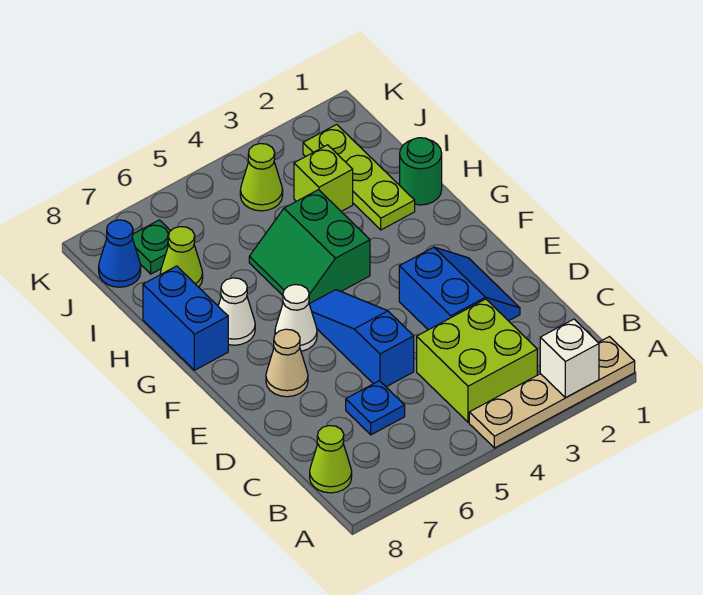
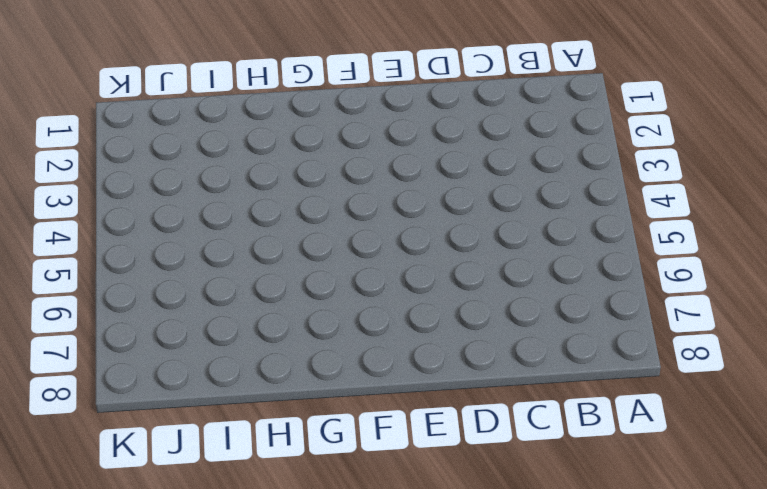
none -> tan 1x4 plate [469,337,635,448]
none -> lime 2x2 brick [417,299,537,422]
none -> lime 1x1 cone [310,426,352,493]

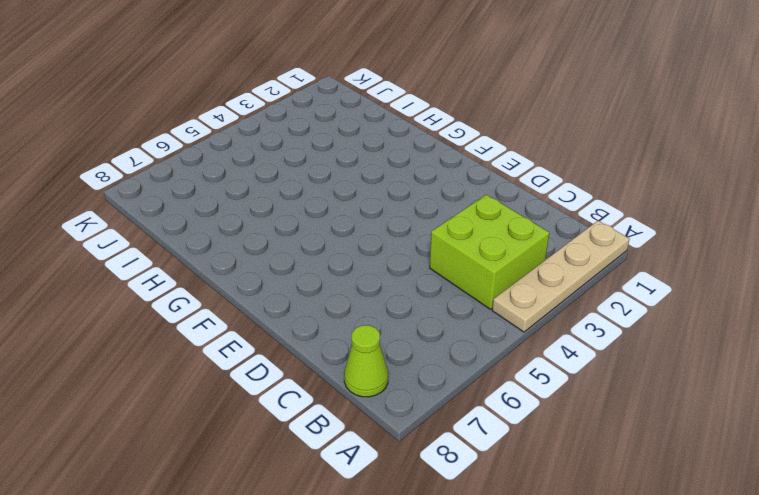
none -> blue 1x1 plate [346,381,405,435]
none -> blue 2x2 slope [399,247,520,330]
none -> blue 1x3 slope [309,290,414,387]

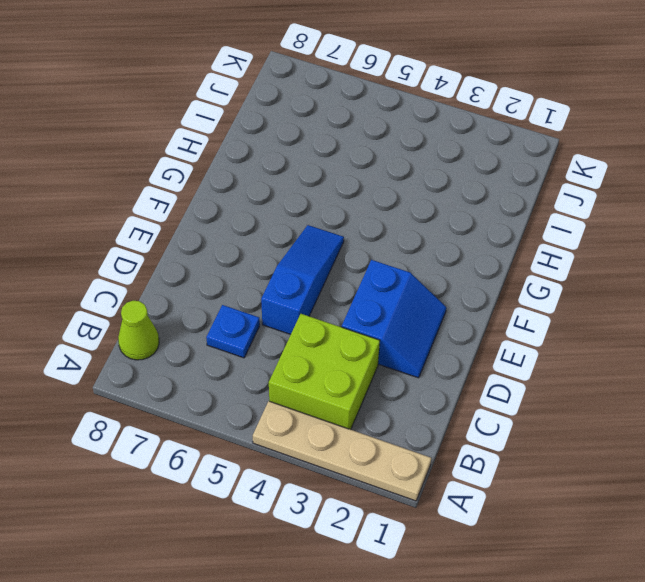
none -> tan 1x1 cone [266,329,308,397]
none -> white 1x1 cone [275,285,317,351]
none -> green 2x2 slope [249,190,370,304]

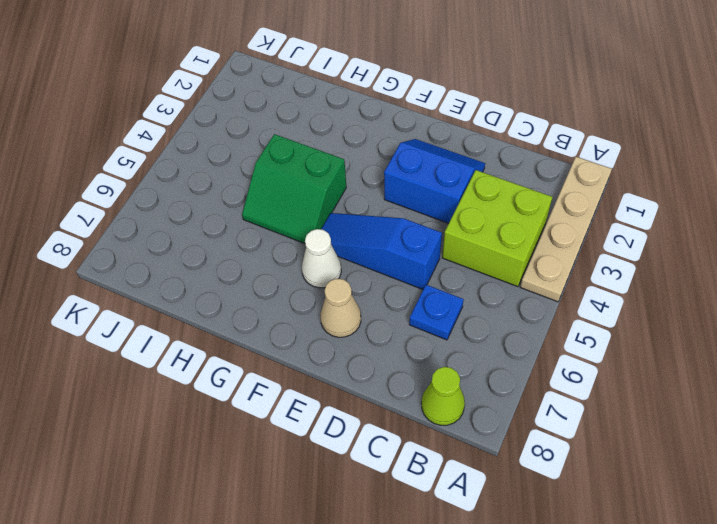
none -> white 1x1 cone [218,278,255,345]
none -> blue 1x2 brick [143,266,228,370]
none -> green 1x1 round brick [400,138,442,205]

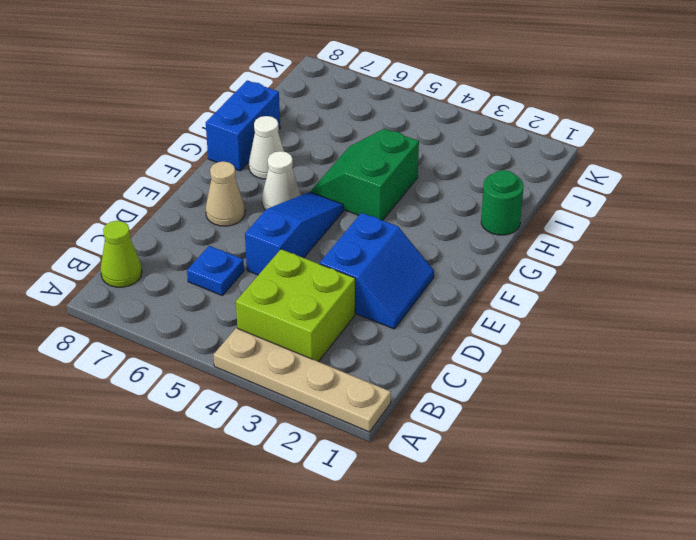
none -> lime 1x3 plate [303,124,415,230]
none -> lime 1x1 brick [294,145,353,211]
none -> lime 1x1 cone [160,227,203,287]

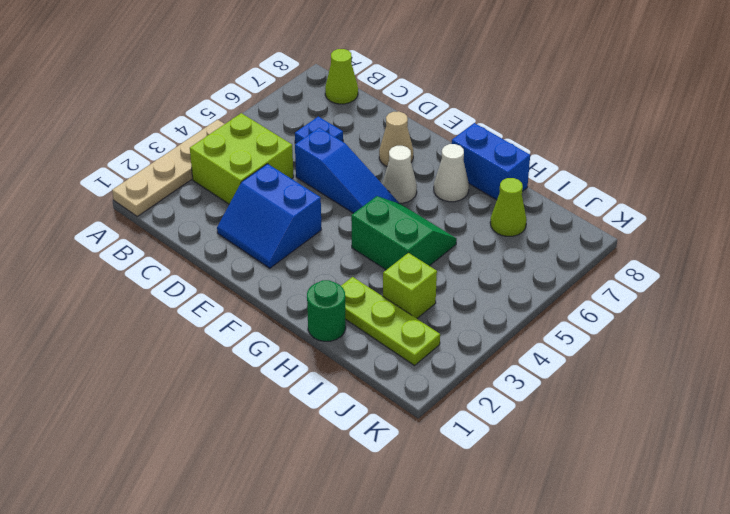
none -> lime 1x1 cone [240,144,283,211]
none -> green 1x1 plate [132,220,170,274]
none -> blue 1x1 cone [99,220,141,287]

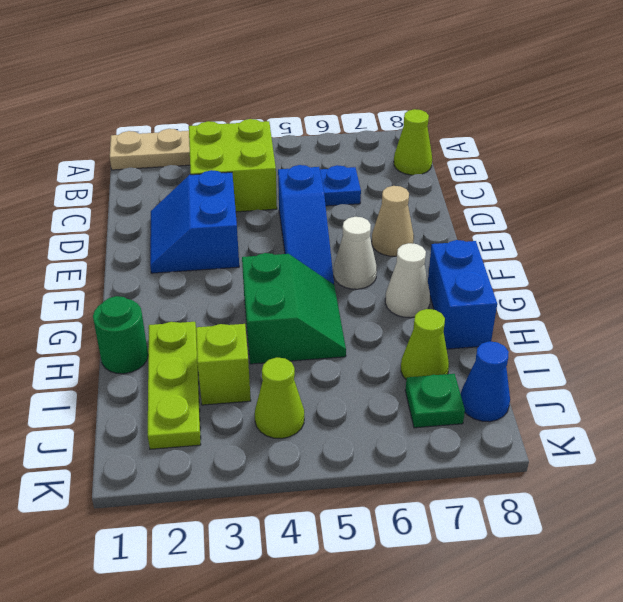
none -> white 1x1 brick [540,319,599,398]

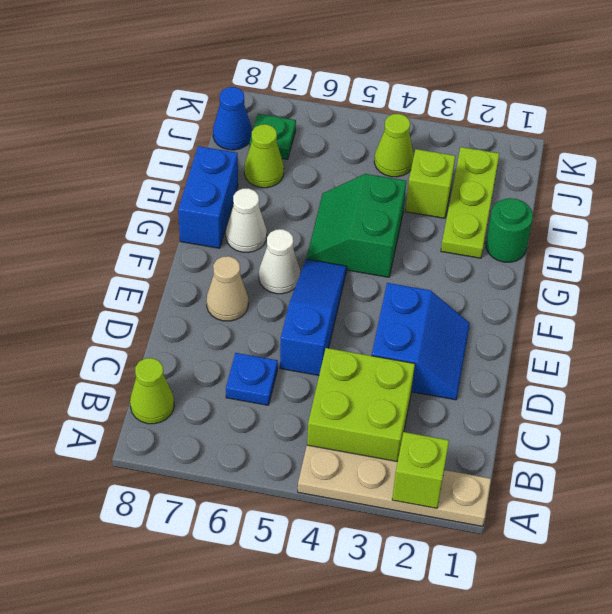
lime 1x1 brick [392,432,449,508] -> white 1x1 brick [540,319,599,398]

